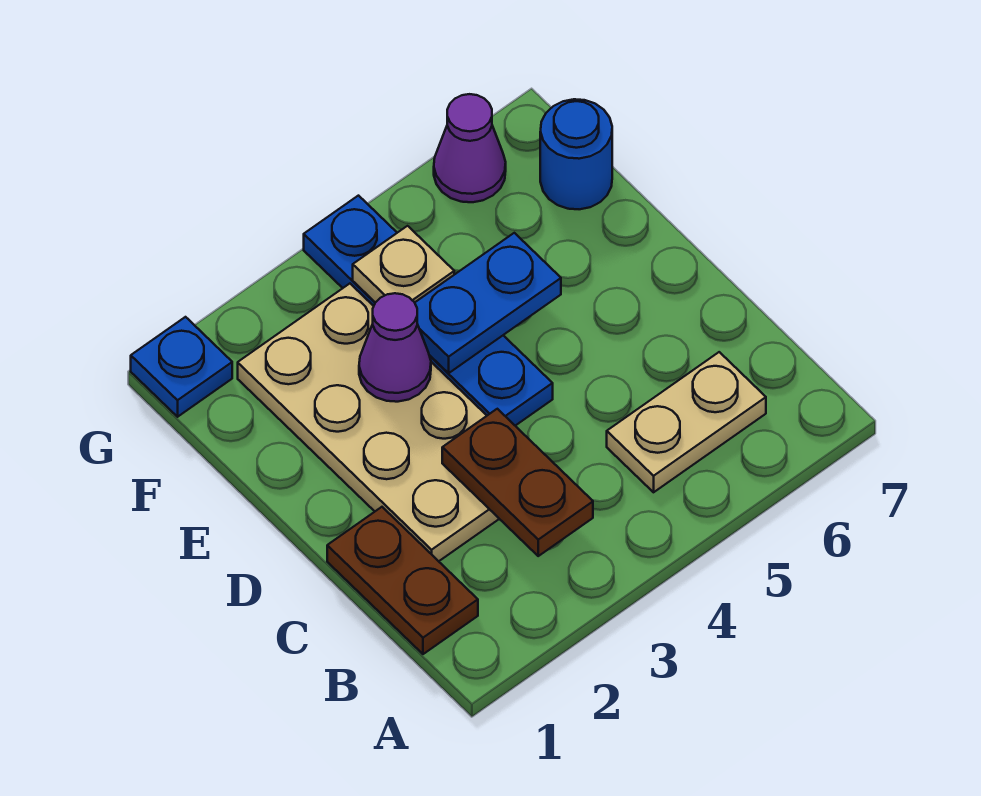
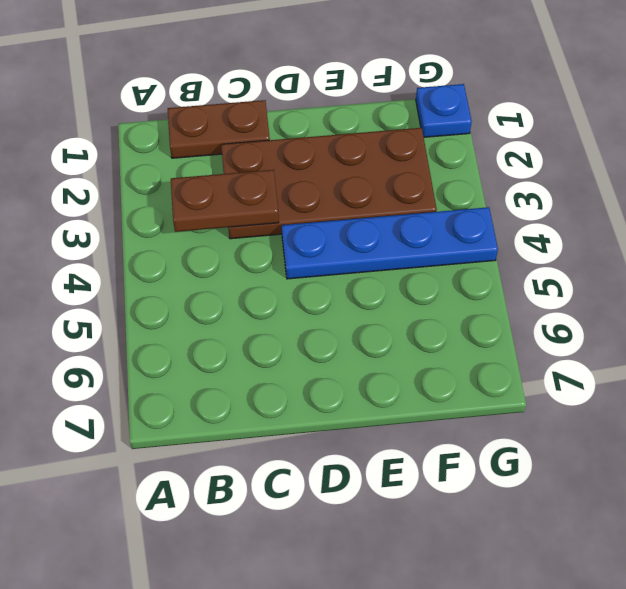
brown 2x4 plate [221,128,437,239] -> tan 2x4 plate [238,284,499,561]
none -> tan 1x2 plate [607,352,766,492]
none -> blue 1x1 round brick [540,99,612,209]

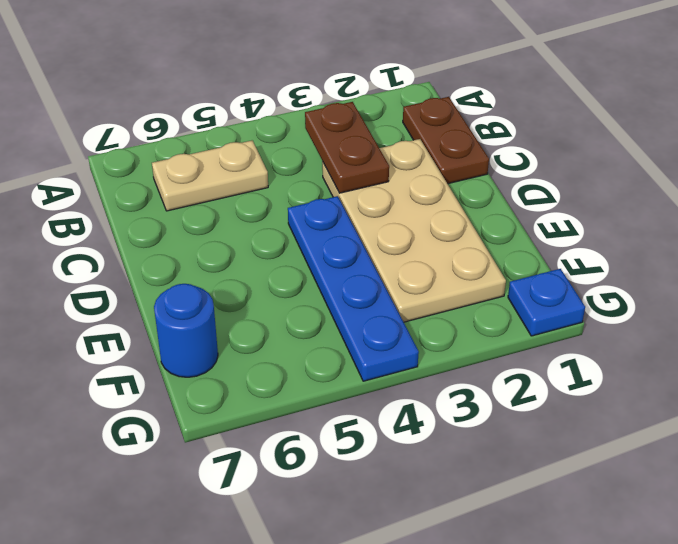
none -> purple 1x1 cone [434,94,506,202]
none -> purple 1x1 cone [359,293,431,402]

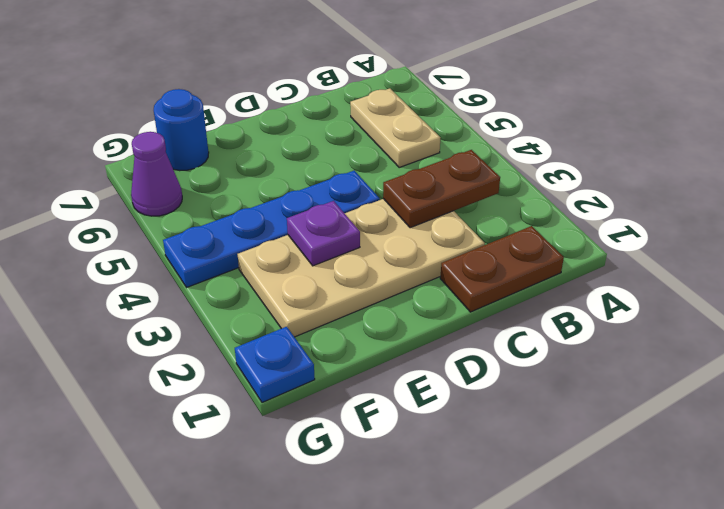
purple 1x1 plate [287,201,360,266] -> purple 1x1 cone [359,293,431,402]
none -> blue 1x2 plate [415,233,561,373]
none -> tan 1x1 plate [353,226,454,303]

